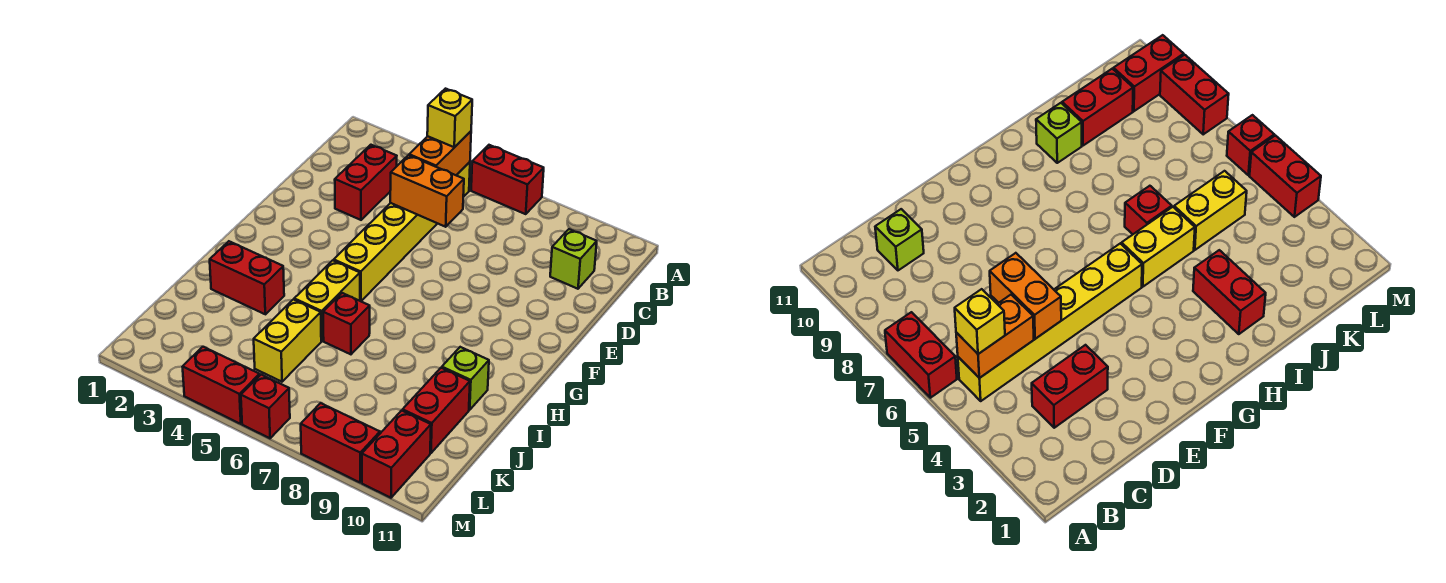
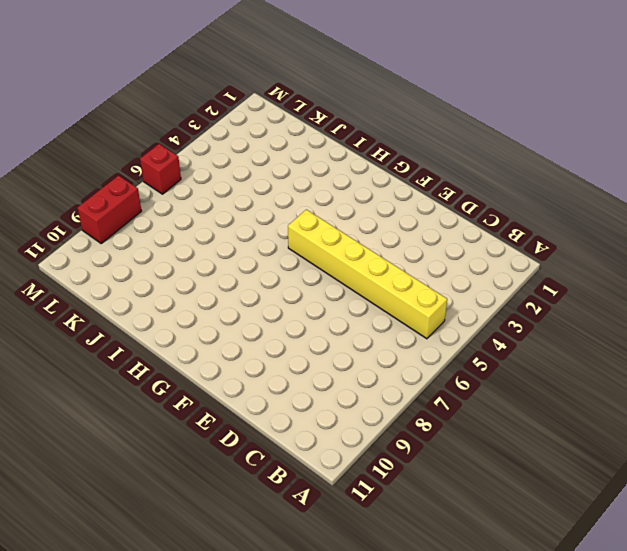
none -> red 1x2 brick [471,145,544,214]
none -> red 1x2 brick [335,145,397,220]
none -> lime 1x1 brick [550,229,597,289]

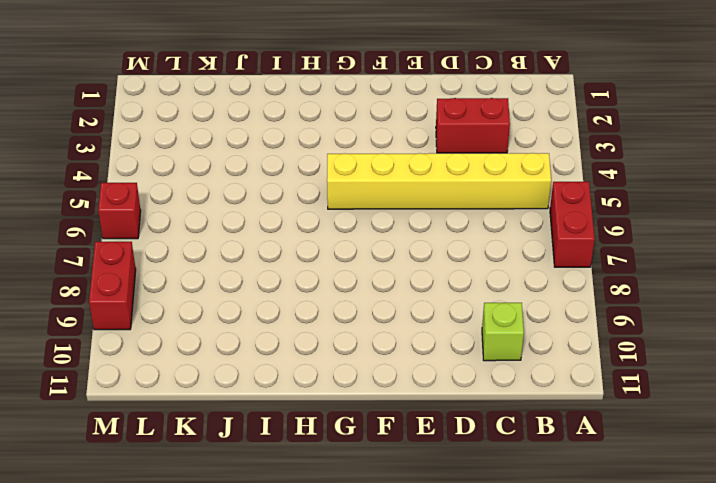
none -> yellow 1x2 brick [294,260,360,341]
none -> red 1x2 brick [210,241,284,314]
none -> red 1x1 brick [323,293,370,354]

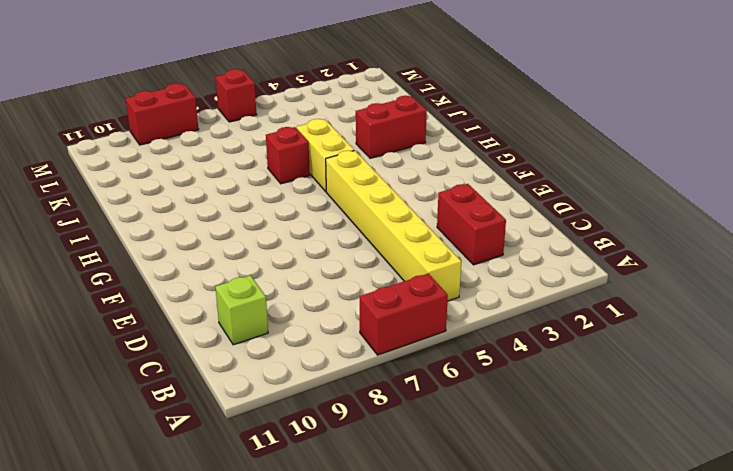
none -> lime 1x1 brick [442,347,489,410]
none -> yellow 1x2 brick [254,299,321,382]
none -> red 1x2 brick [403,368,470,453]

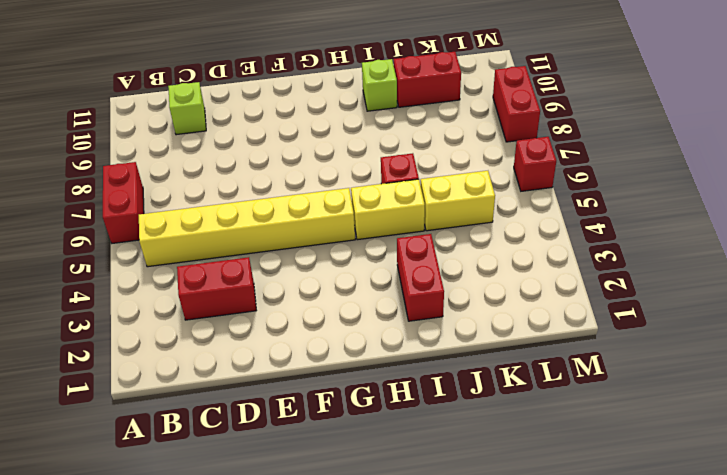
none -> red 1x2 brick [362,410,431,498]
none -> red 1x2 brick [182,347,260,424]
none -> orange 1x2 brick [409,131,471,175]

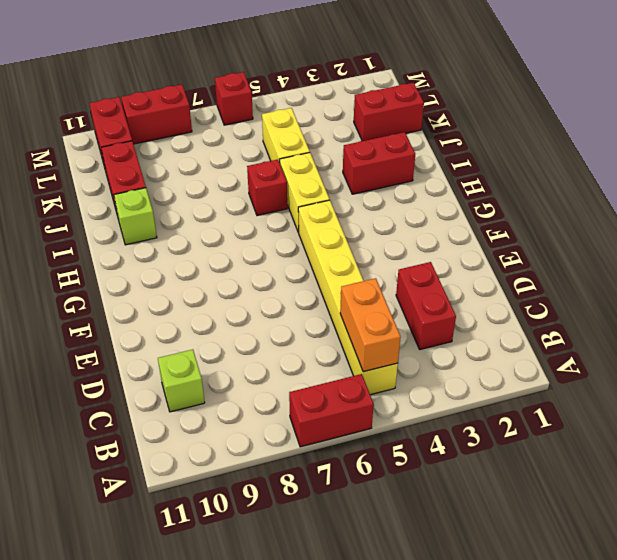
red 1x2 brick [354,83,424,141] -> red 1x2 brick moved to [182,347,260,424]
none -> orange 1x2 brick [390,155,464,227]
none -> yellow 1x1 brick [427,89,472,147]

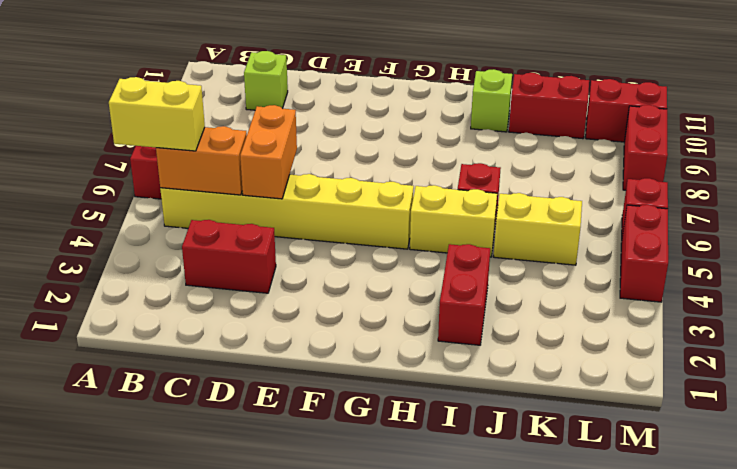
yellow 1x2 brick [109,77,205,151] -> yellow 1x1 brick [427,89,472,147]

